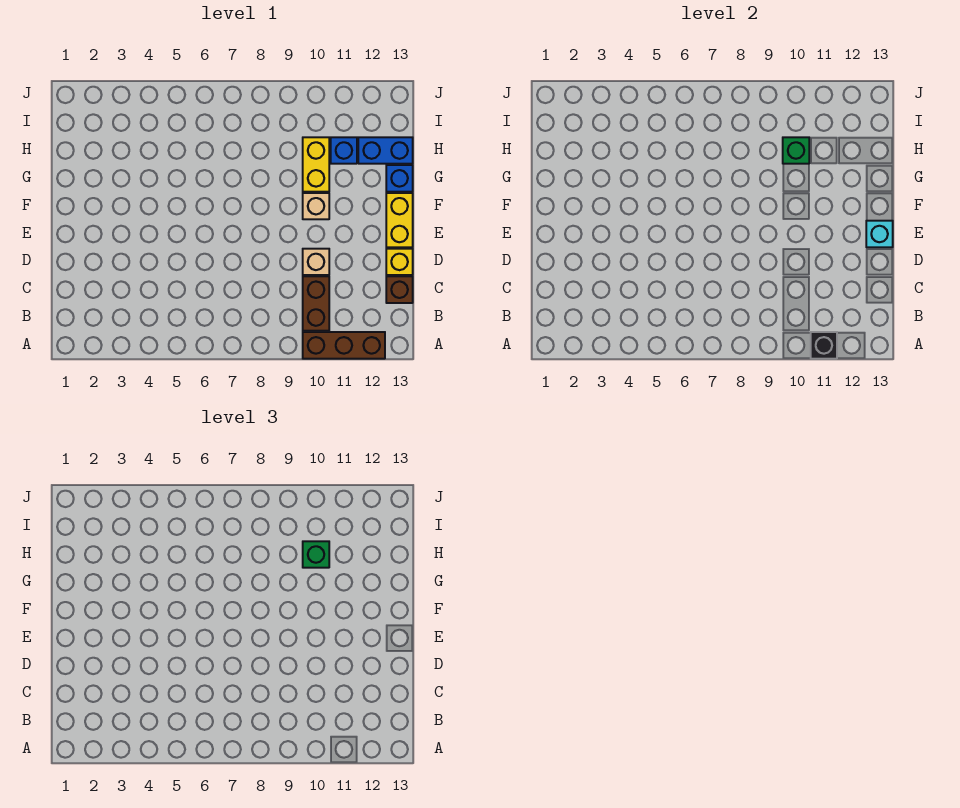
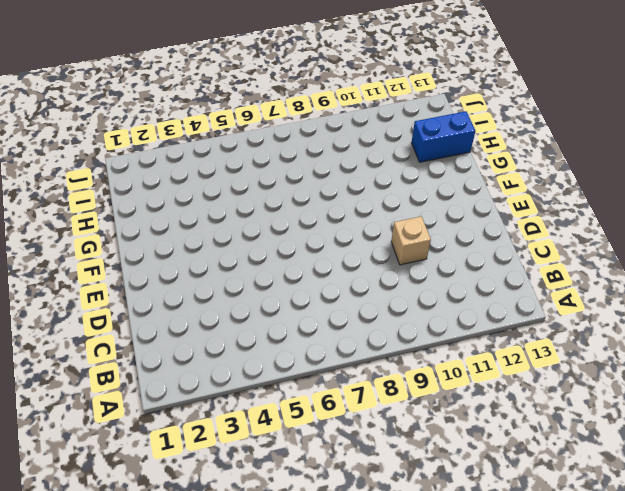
none -> brown 1x3 brick [303,332,385,359]
none -> brown 1x2 brick [303,276,329,331]
none -> brown 1x1 brick [386,276,413,303]

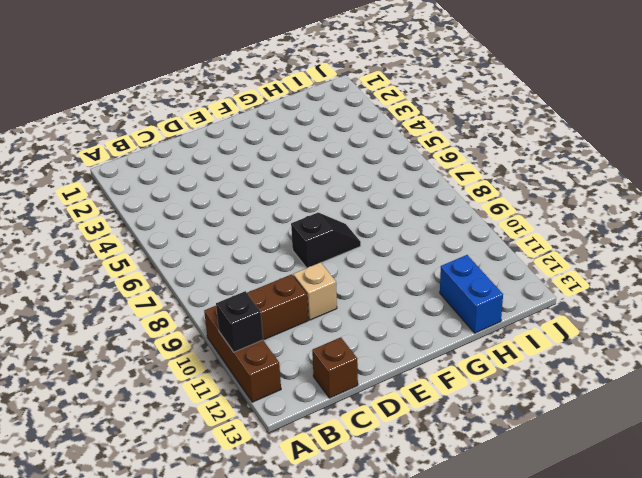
black 1x2 slope [291,213,361,268] -> none
none -> yellow 1x1 brick [386,249,413,275]
none -> yellow 1x2 brick [386,193,413,247]
none -> tan 1x1 brick [303,193,329,219]

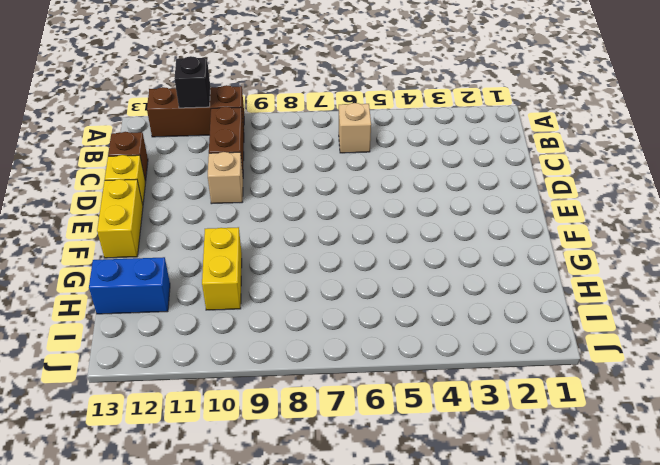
tan 1x1 brick [339,103,371,153] -> tan 1x1 brick moved to [303,193,329,219]
none -> blue 1x1 brick [386,165,413,192]
none -> blue 1x1 brick [331,137,357,164]
none -> cyan 1x1 brick [866,221,893,247]

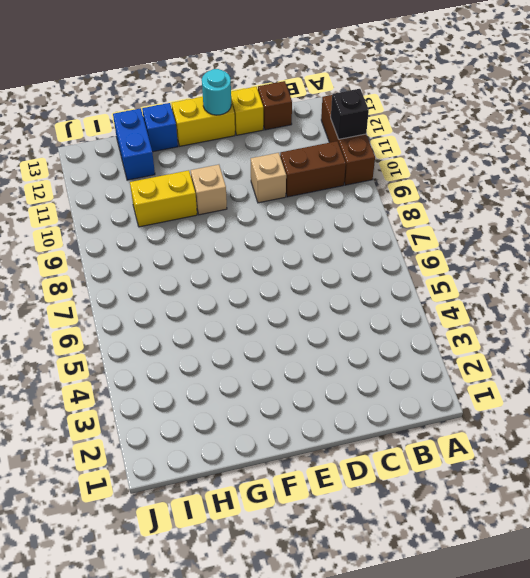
cyan 1x1 round brick [202,69,231,115] -> cyan 1x1 brick [866,221,893,247]
none -> blue 1x1 brick [331,137,357,164]
none -> green 1x1 brick [783,137,809,164]
none -> green 1x1 brick [303,541,329,568]

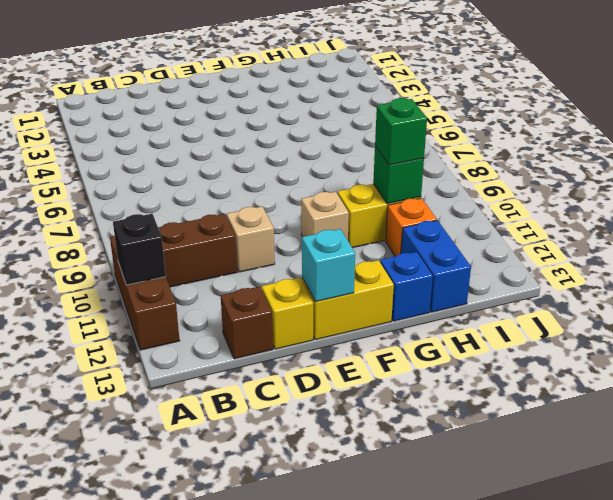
orange 1x1 brick [386,198,437,256] -> blue 1x1 brick [331,137,357,164]

